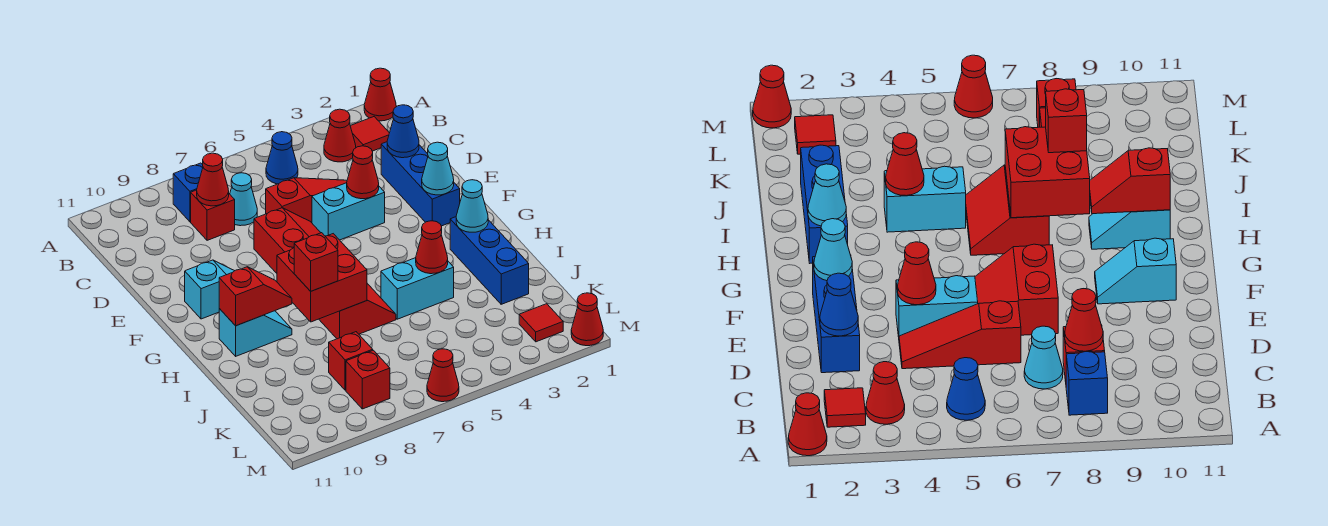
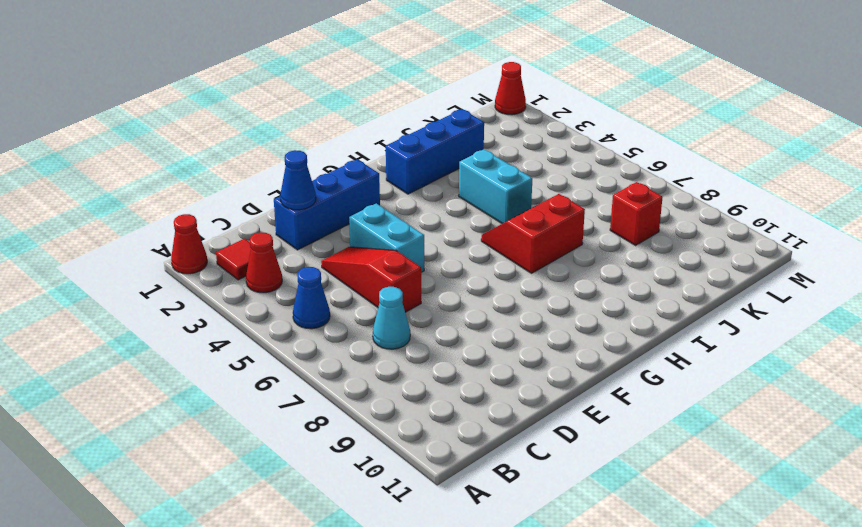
none -> blue 1x1 brick [173,163,203,222]
none -> red 1x1 brick [191,190,235,240]
none -> red 2x2 slope [254,208,321,273]
none -> cyan 1x2 slope [185,260,234,319]

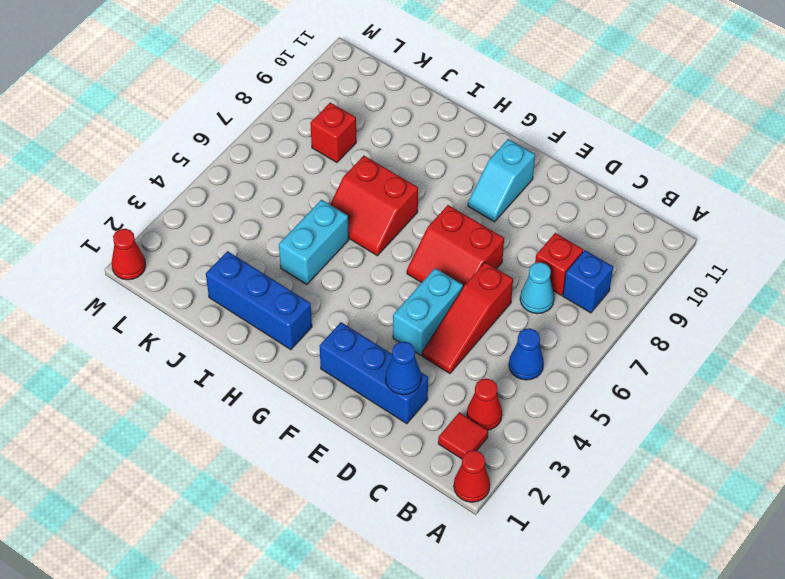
none -> cyan 1x2 slope [219,309,292,356]
none -> red 1x1 tile [519,304,563,342]
none -> red 1x1 brick [346,350,390,409]
none -> red 1x1 cone [427,349,459,402]

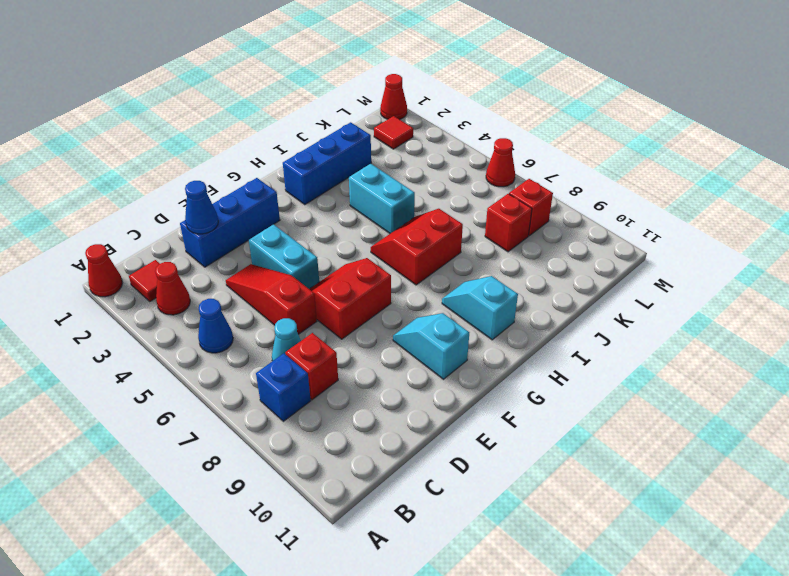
none -> red 1x1 cone [197,153,229,206]
none -> red 1x1 cone [347,146,379,199]
none -> cyan 1x1 cone [422,142,454,195]
none -> cyan 1x1 cone [456,180,488,232]

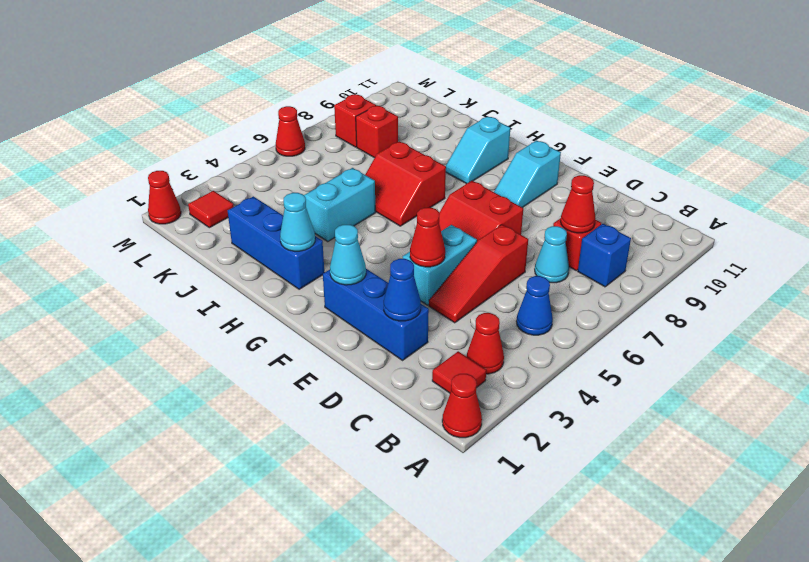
none -> red 2x2 brick [277,234,367,322]
none -> red 1x2 slope [219,267,292,326]
none -> red 1x1 cone [416,221,448,274]
none -> red 1x1 brick [294,233,338,291]

